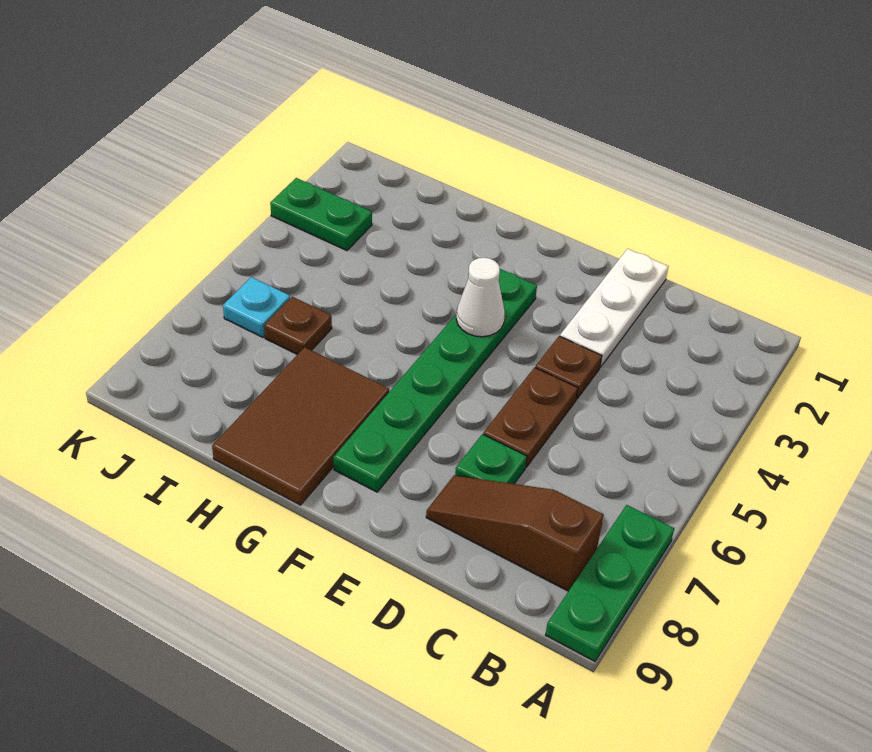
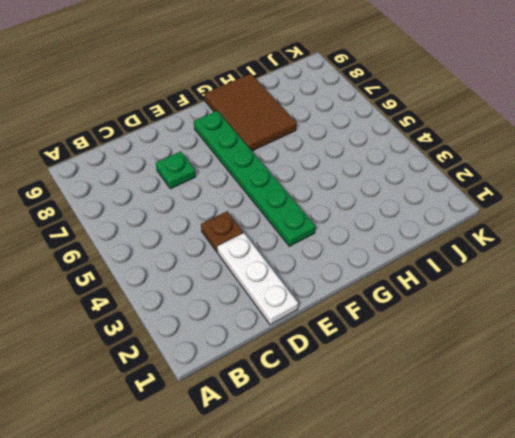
none -> green 1x3 plate [546,505,674,661]
none -> brown 1x3 slope [426,475,604,591]
none -> brown 1x2 plate [483,368,578,467]

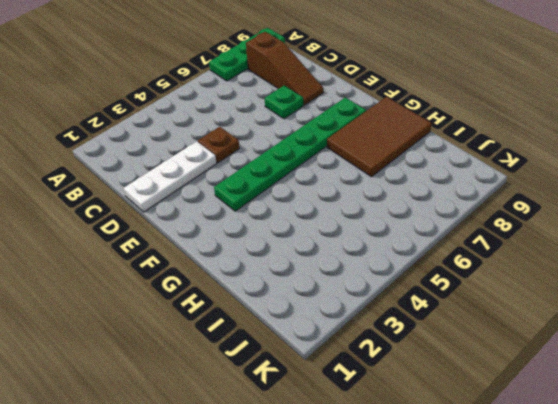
none -> brown 1x2 plate [483,368,578,467]
none -> brown 1x1 plate [264,297,332,355]
none -> green 1x2 plate [270,178,372,251]

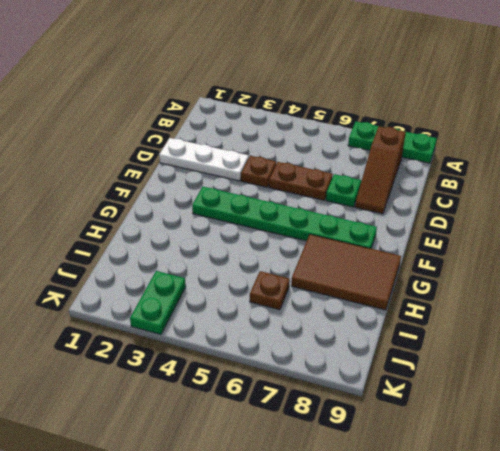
none -> cyan 1x1 plate [223,277,290,337]
none -> white 1x1 cone [456,258,505,337]

